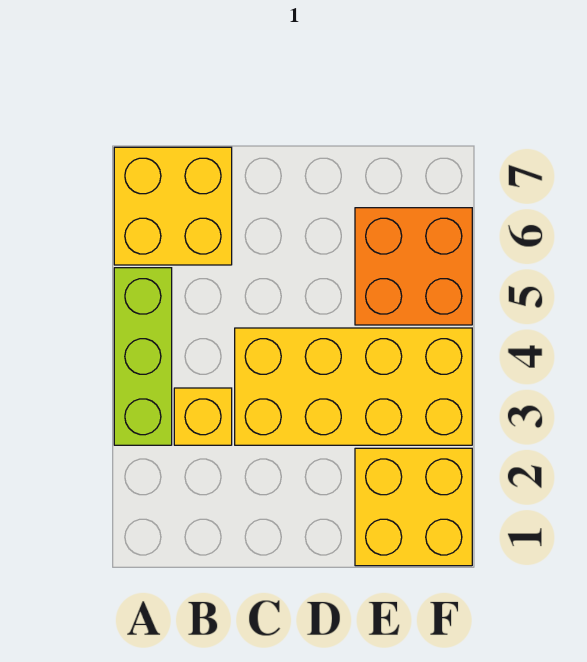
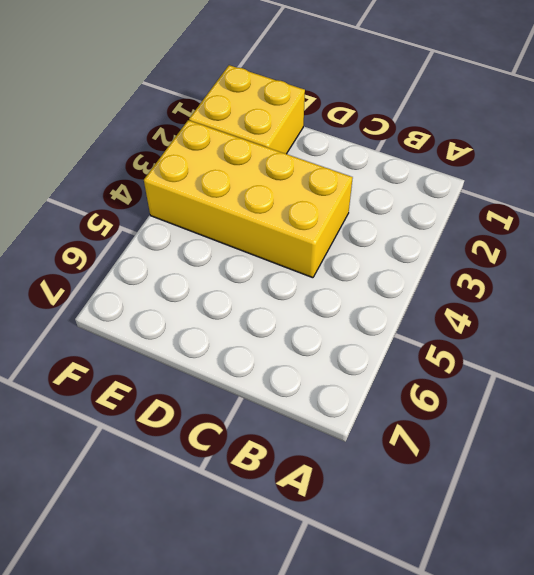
none -> lime 1x3 brick [114,268,172,445]
none -> yellow 2x2 brick [114,147,232,265]

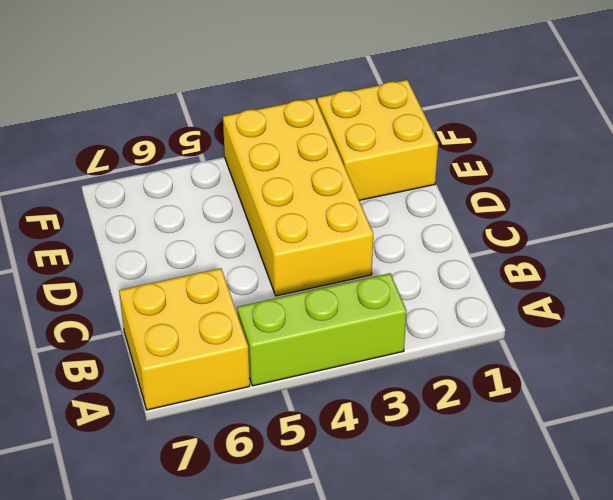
none -> yellow 1x1 brick [174,388,232,445]
none -> orange 2x2 brick [355,208,472,325]

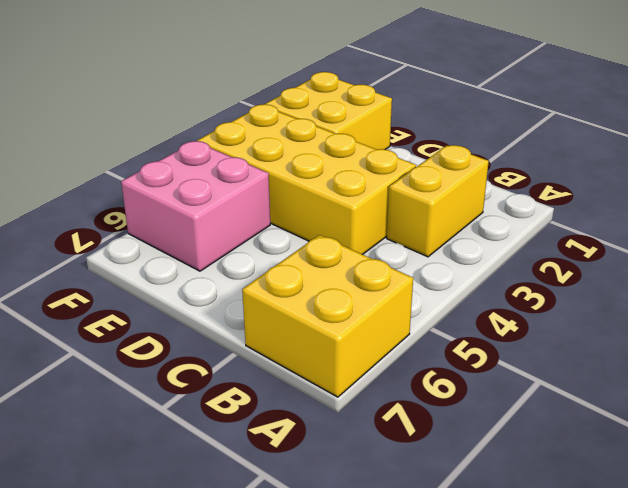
yellow 1x2 brick [387,145,489,257] -> yellow 1x1 brick [174,388,232,445]
pink 2x2 brick [121,141,270,271] -> orange 2x2 brick [355,208,472,325]
none -> lime 1x3 brick [114,268,172,445]

